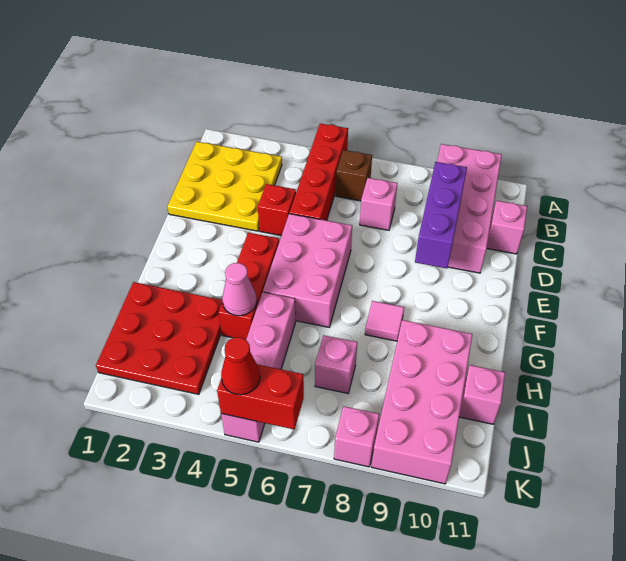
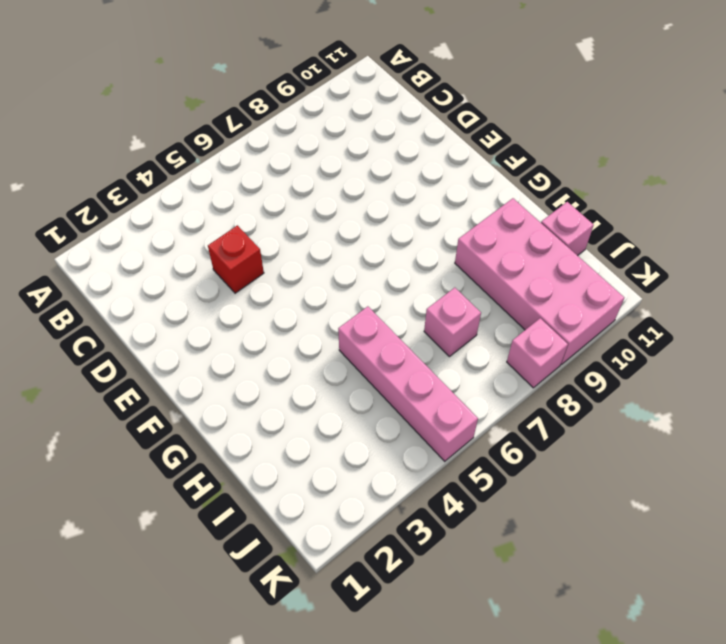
none -> red 1x4 brick [290,123,348,221]
none -> pink 2x4 brick [437,144,502,273]
none -> yellow 3x3 plate [167,142,282,231]

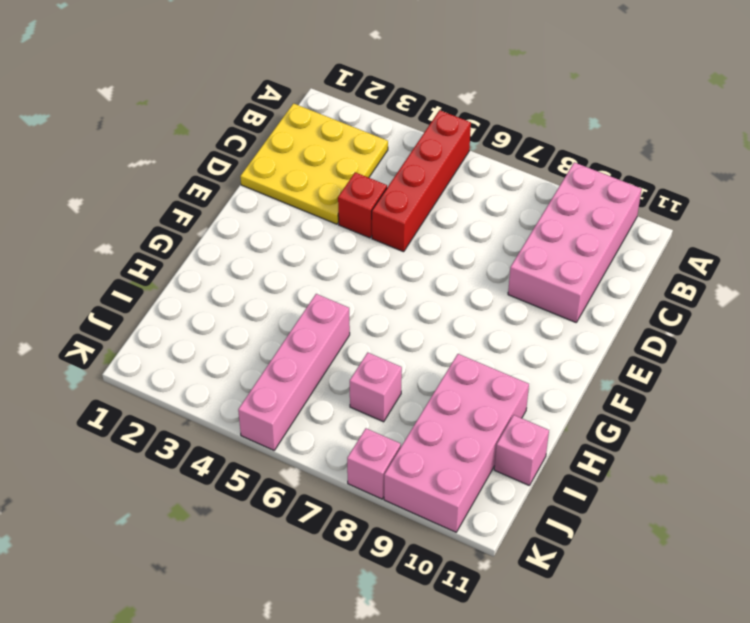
none -> brown 1x1 brick [336,150,372,201]
none -> pink 1x1 brick [360,178,397,230]
none -> pink 1x1 brick [487,201,527,254]

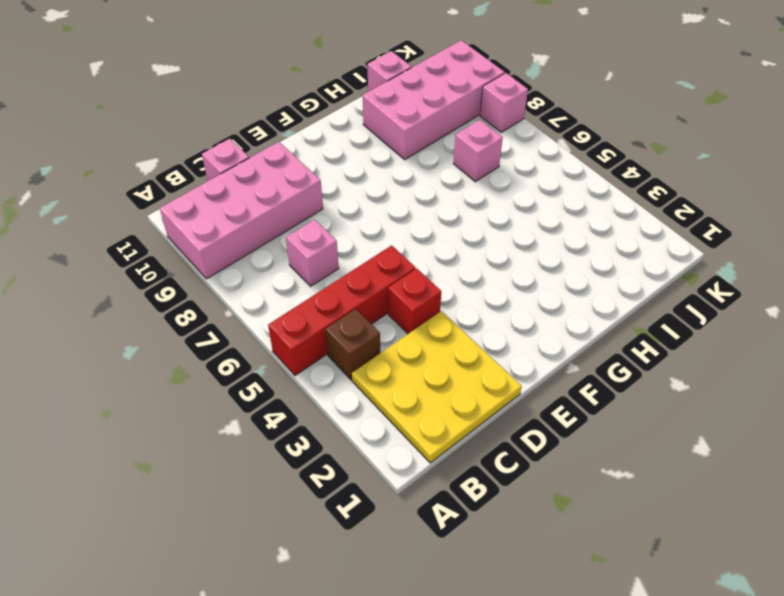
brown 1x1 brick [325,309,380,380] -> brown 1x1 brick moved to [336,150,372,201]
none -> pink 2x3 brick [263,214,352,327]
none -> red 1x3 brick [219,233,279,340]
none -> pink 1x1 tile [365,301,404,341]

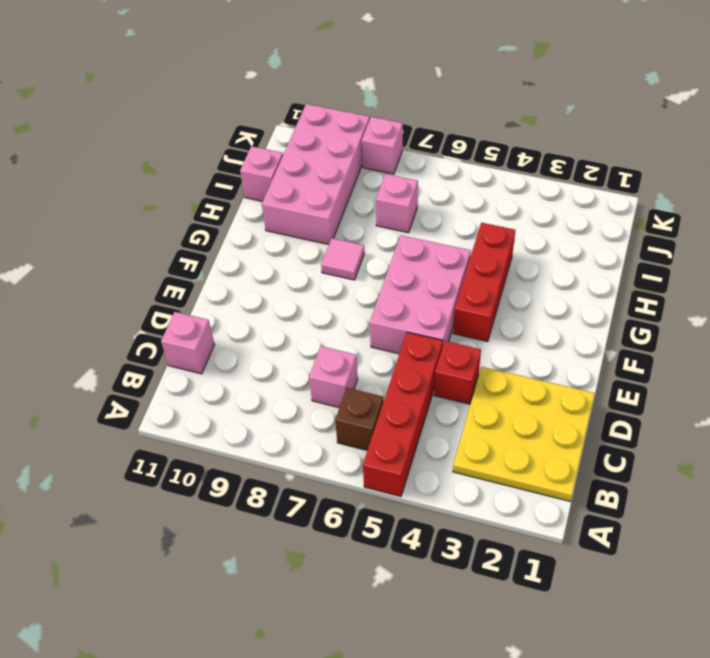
none -> pink 2x4 brick [437,144,502,273]
none -> red 3x3 plate [96,282,223,394]
none -> pink 1x4 brick [221,292,296,442]

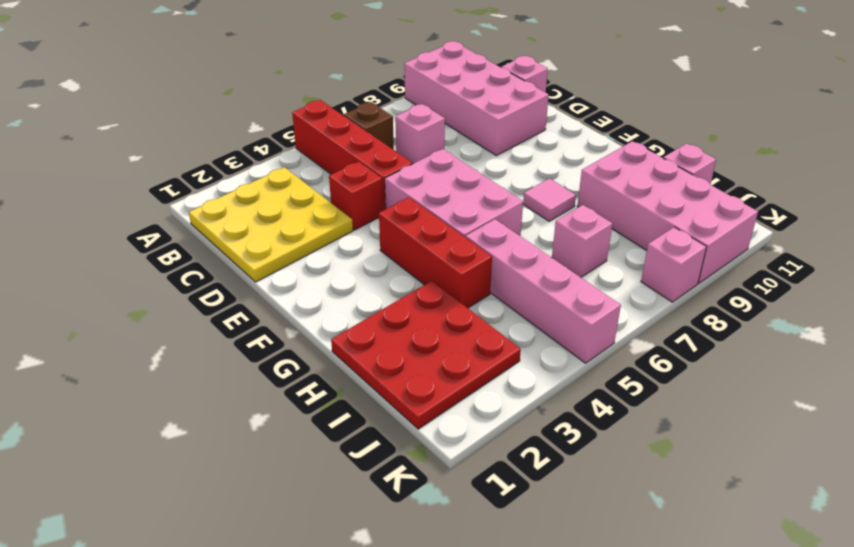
none -> purple 1x3 brick [415,162,467,268]
none -> pink 1x1 cone [222,263,257,316]
none -> red 1x2 brick [217,364,304,429]

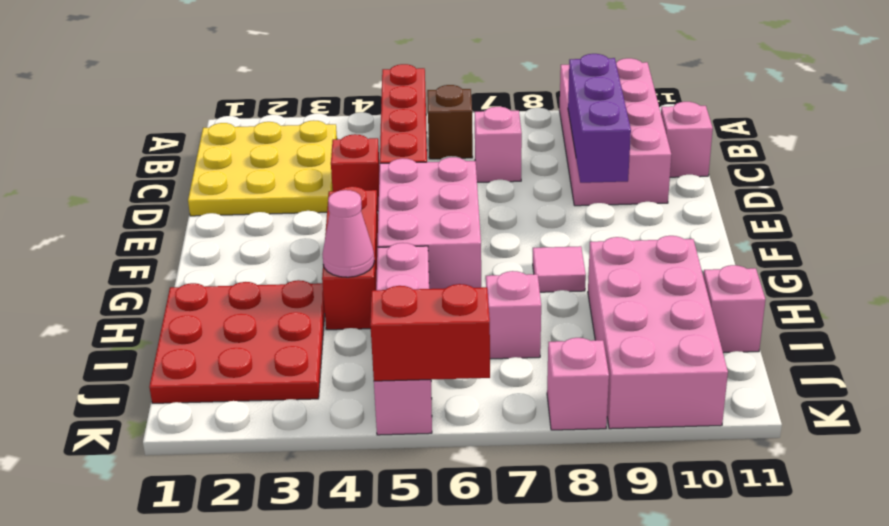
none -> red 1x1 cone [221,337,260,395]

